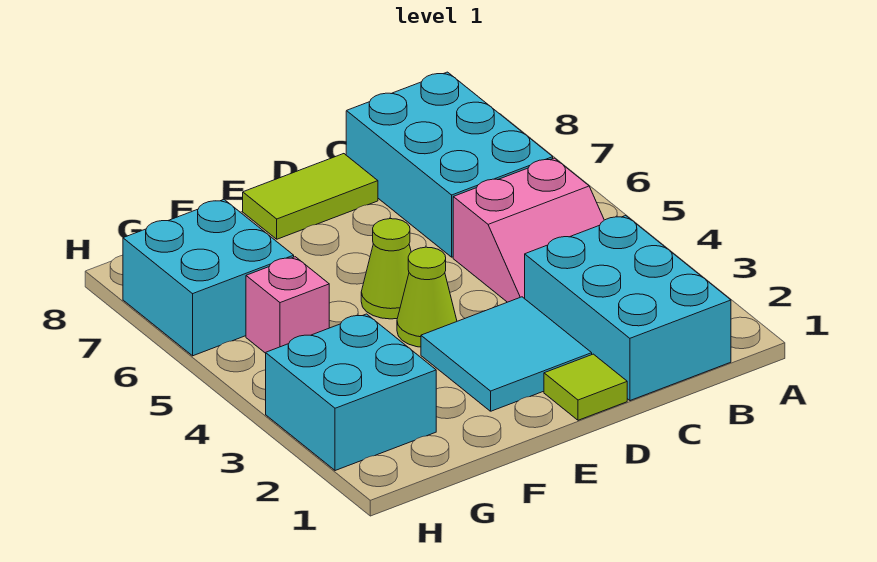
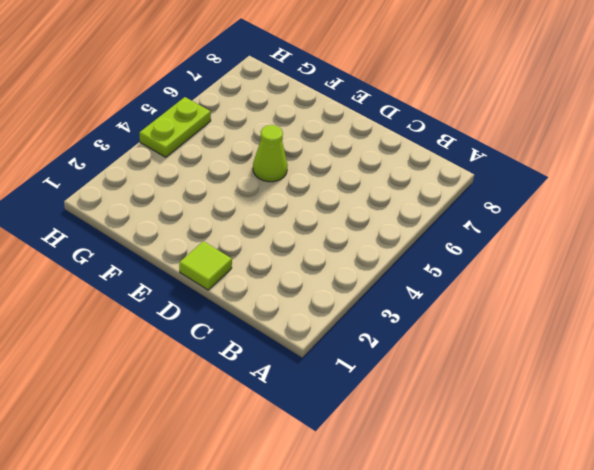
lime 1x2 plate [140,97,211,157] -> none
none -> cyan 2x3 brick [525,216,731,401]
none -> pink 2x2 slope [453,158,604,302]

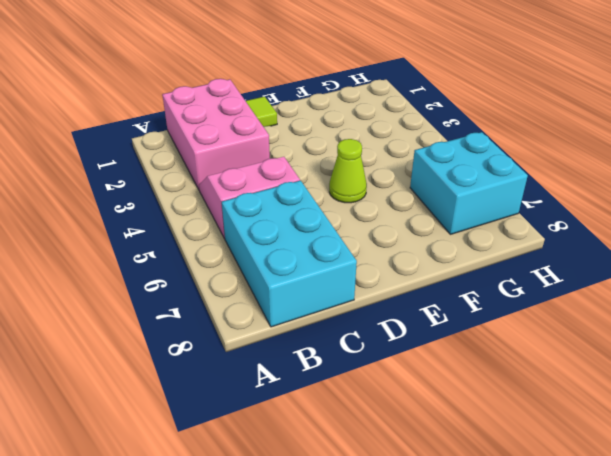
pink 2x3 brick [162,79,270,189] -> cyan 2x3 brick [525,216,731,401]
none -> cyan 2x2 tile [421,297,592,411]
none -> lime 1x2 tile [243,154,378,239]

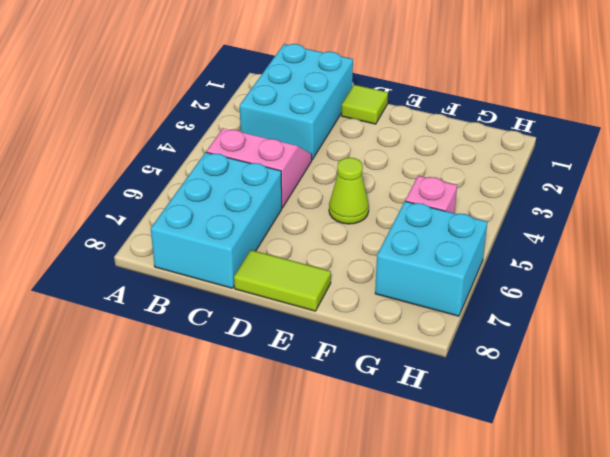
none -> cyan 2x2 tile [421,297,592,411]
none -> lime 1x1 cone [397,247,457,347]

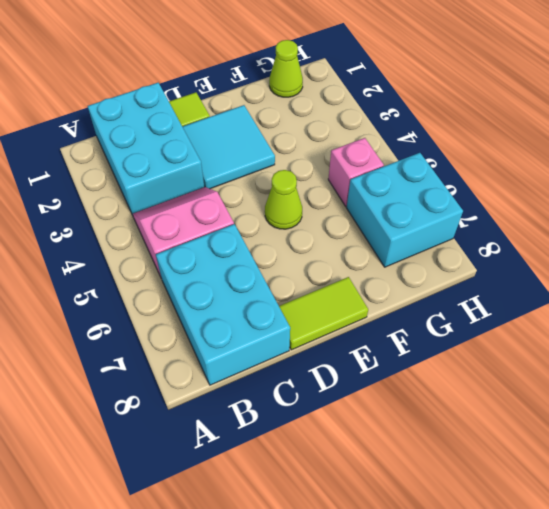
lime 1x1 cone [269,40,303,97] -> lime 1x1 cone moved to [397,247,457,347]
none -> cyan 2x2 brick [266,314,436,471]

